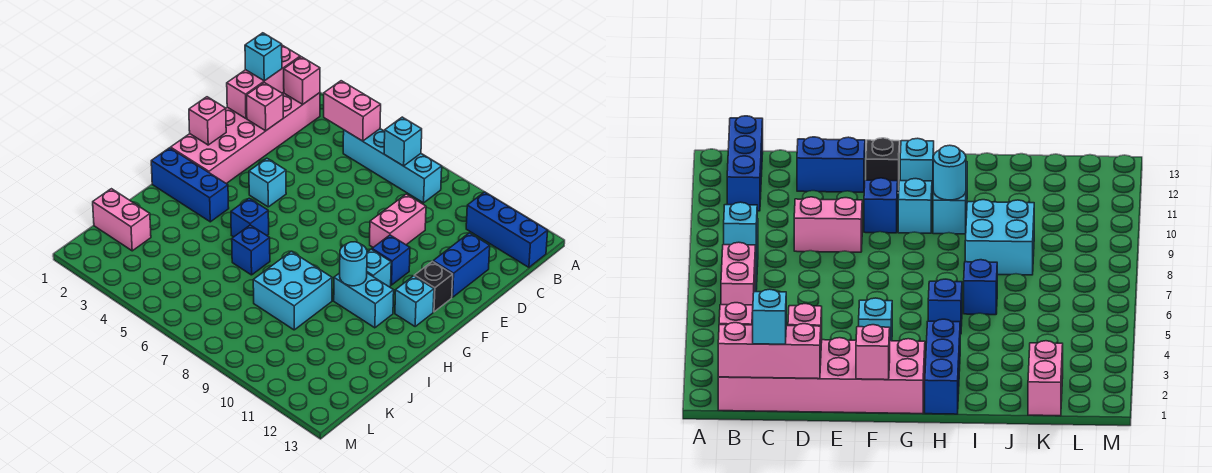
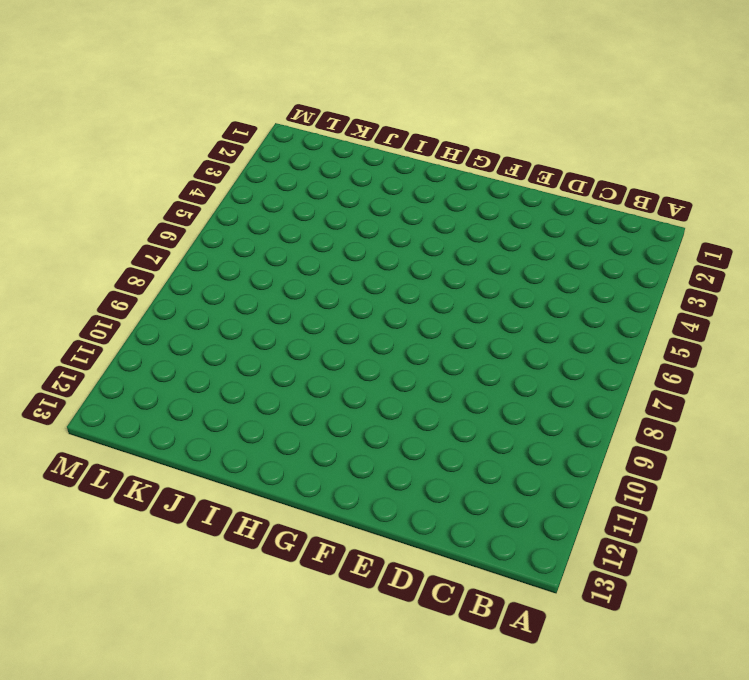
none -> pink 2x6 brick [171,92,320,184]
none -> cyan 1x4 brick [343,129,442,203]
none -> blue 1x3 brick [466,192,548,267]

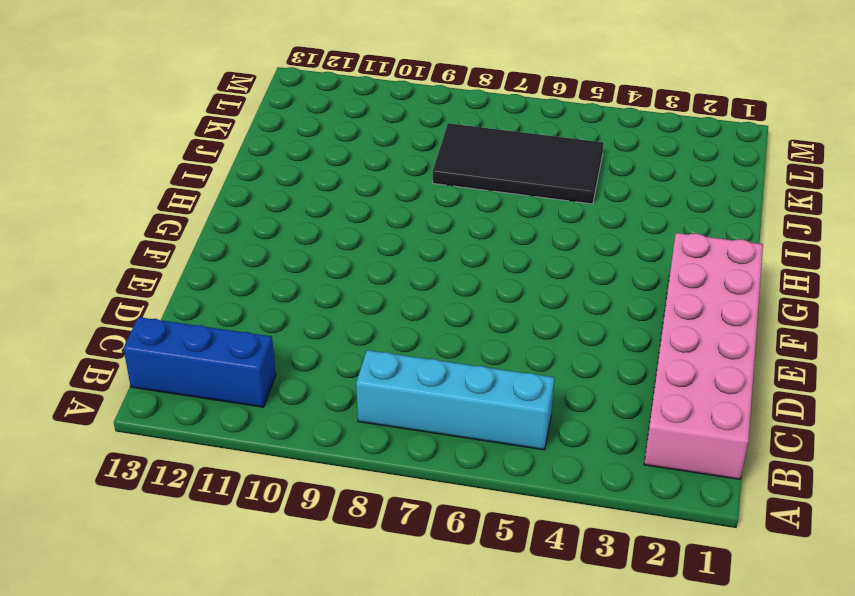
black 2x4 tile [433,123,604,204] -> cyan 2x2 brick [253,251,332,330]
none -> pink 1x2 brick [370,194,426,247]
none -> blue 1x2 brick [433,233,490,297]
none -> cyan 1x1 brick [249,158,286,207]

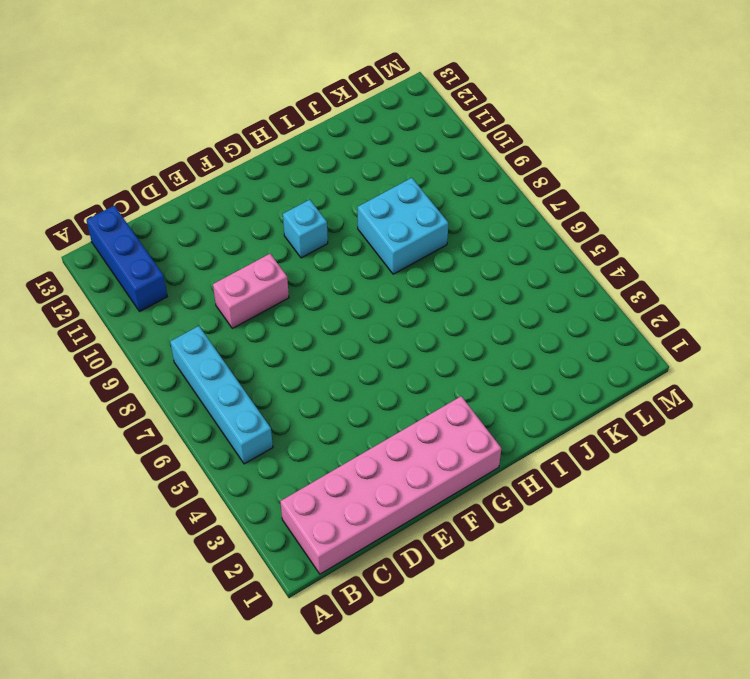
none -> blue 1x2 brick [433,233,490,297]
none -> cyan 1x1 brick [249,158,286,207]
none -> blue 1x1 brick [372,235,410,285]

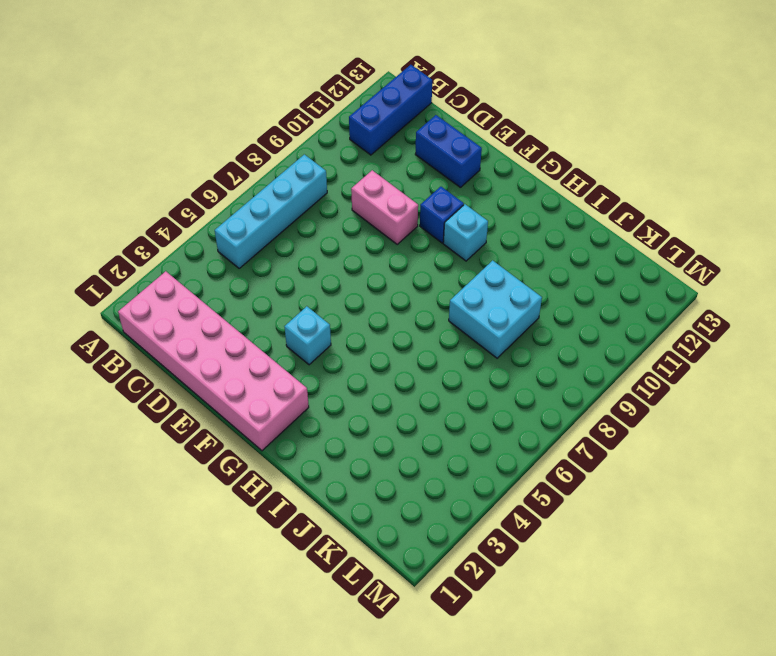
none -> black 1x1 brick [414,261,453,312]
none -> cyan 1x1 brick [395,276,434,326]
none -> blue 1x3 brick [151,148,229,222]

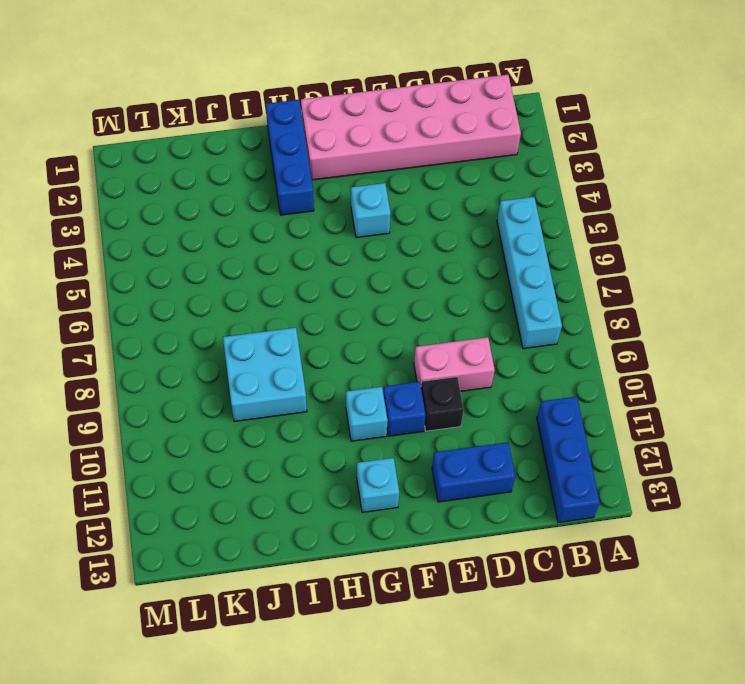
black 1x1 brick [421,377,464,431] -> black 1x1 brick moved to [414,261,453,312]
none -> blue 1x1 brick [231,198,269,237]
none -> cyan 1x2 brick [334,273,394,328]
none -> blue 1x1 brick [232,225,270,275]

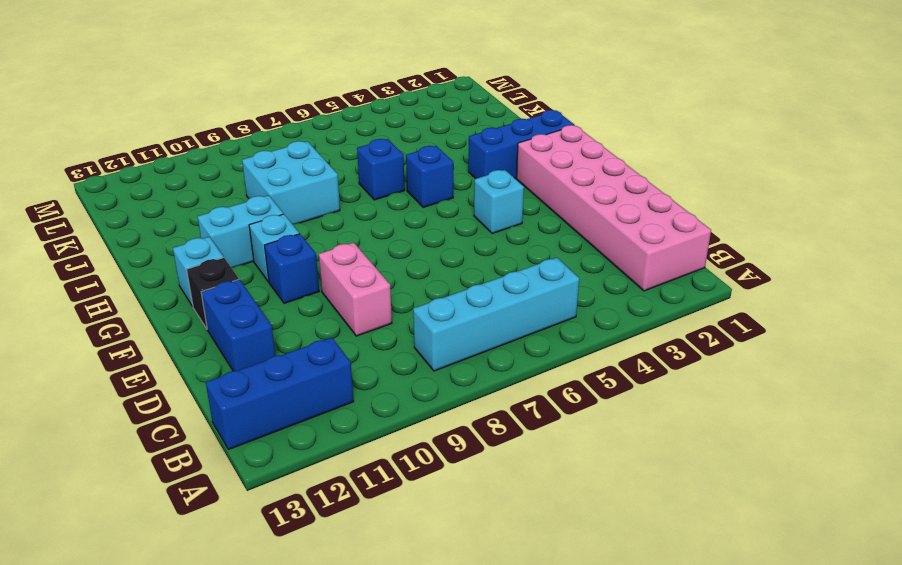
none -> pink 1x2 brick [93,189,151,251]
none -> pink 1x3 brick [227,45,300,118]
none -> pink 1x1 brick [284,57,320,104]

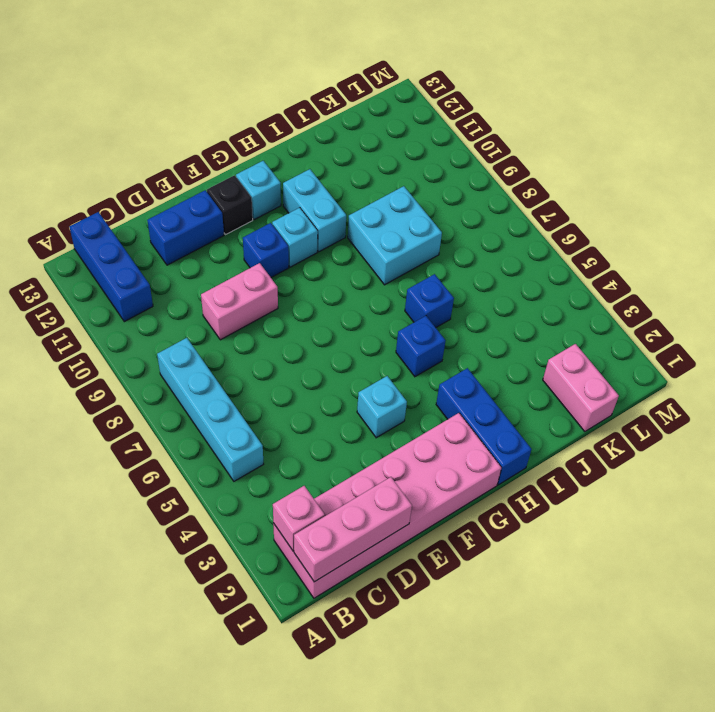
none -> pink 1x2 brick [324,81,381,141]
none -> cyan 1x1 brick [384,117,422,166]
none -> pink 1x1 brick [246,83,283,131]

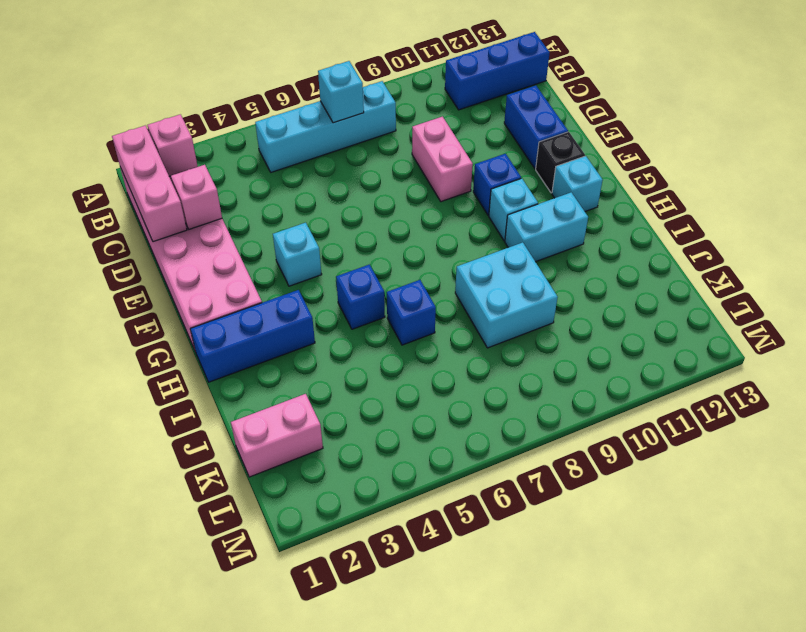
none -> pink 1x2 brick [324,81,381,141]
none -> pink 1x1 brick [189,97,226,145]
none -> cyan 1x1 round brick [340,242,367,286]

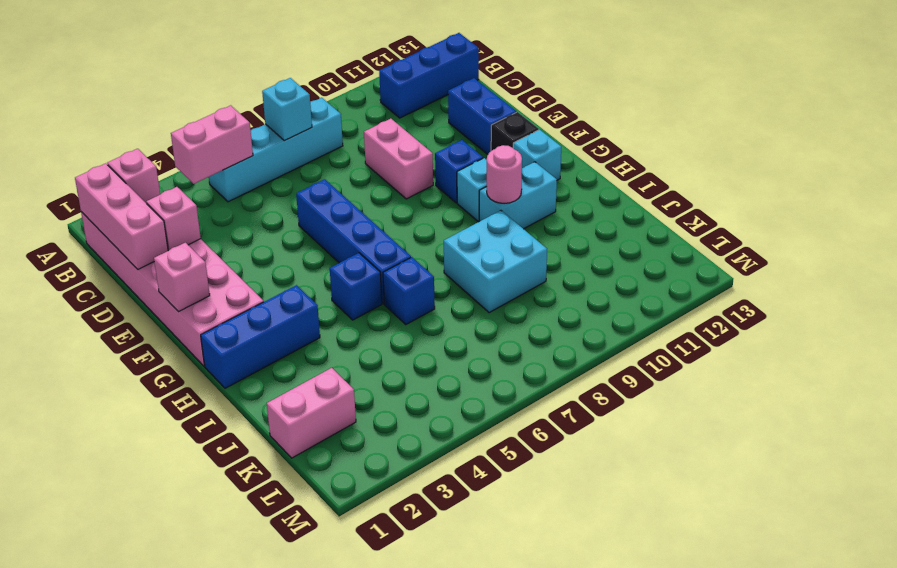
blue 1x4 brick [296,179,411,304] -> none
pink 1x1 round brick [487,145,522,203] -> cyan 1x1 round brick [340,242,367,286]
none -> cyan 1x1 brick [249,158,286,207]
none -> cyan 1x1 brick [245,33,282,81]

